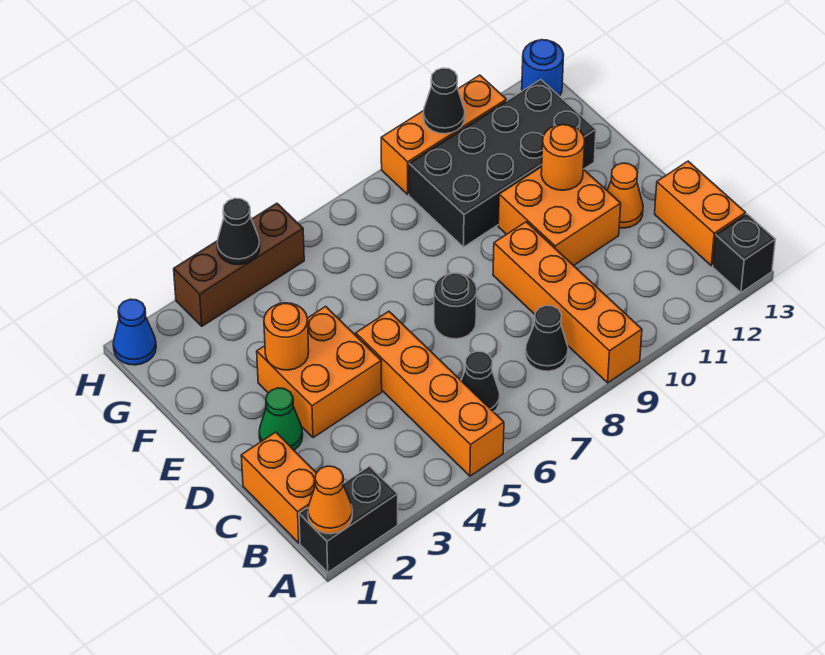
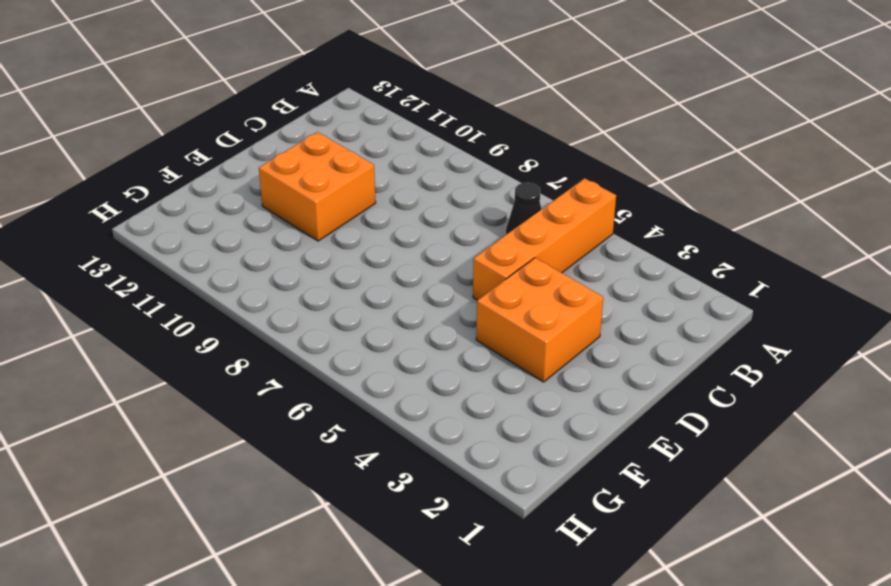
none -> black 1x2 brick [299,466,398,572]
none -> orange 1x4 brick [493,222,642,383]
none -> black 1x1 brick [713,214,776,292]

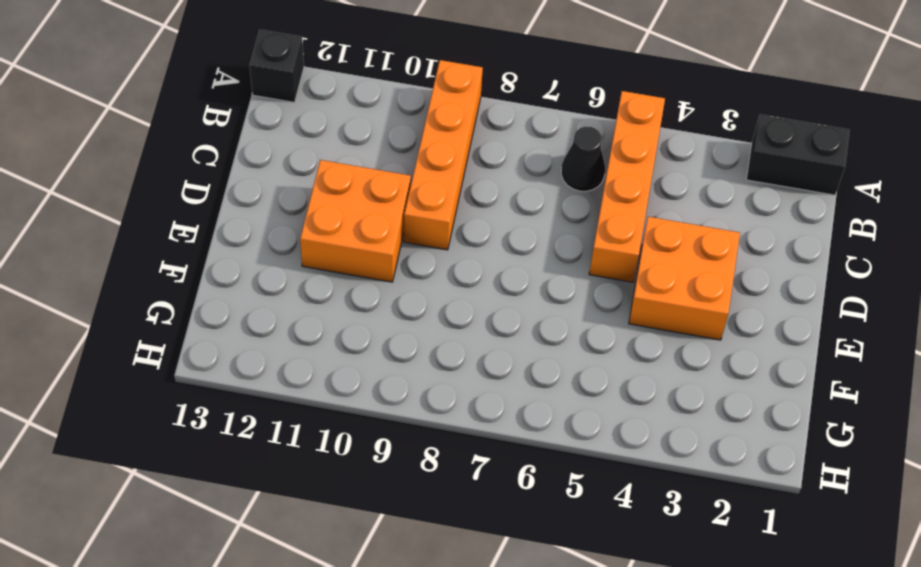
none -> orange 1x2 brick [241,432,316,543]
none -> black 1x1 cone [525,306,568,371]
none -> orange 1x2 brick [655,161,746,266]

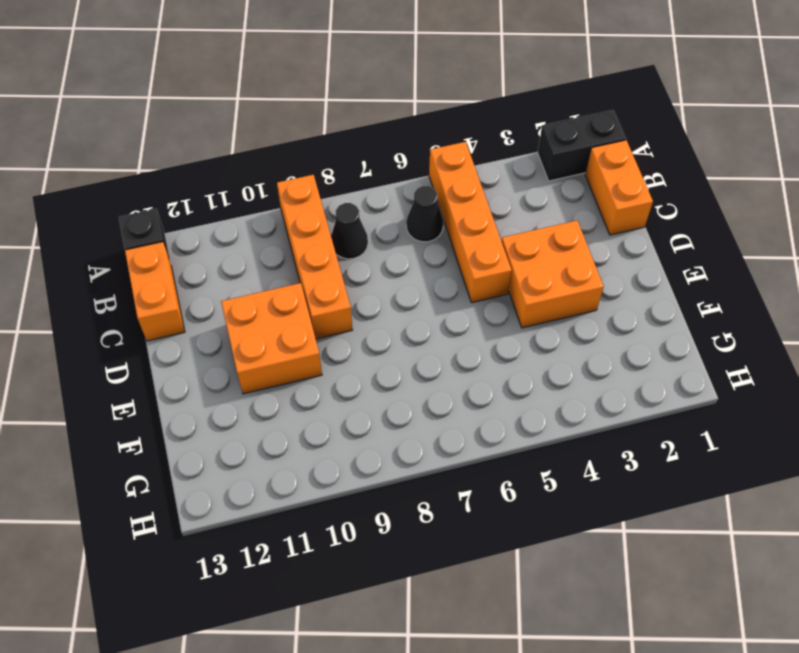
none -> green 1x1 cone [259,388,303,450]
none -> black 1x1 round brick [434,273,477,339]
none -> orange 1x1 cone [607,163,643,228]

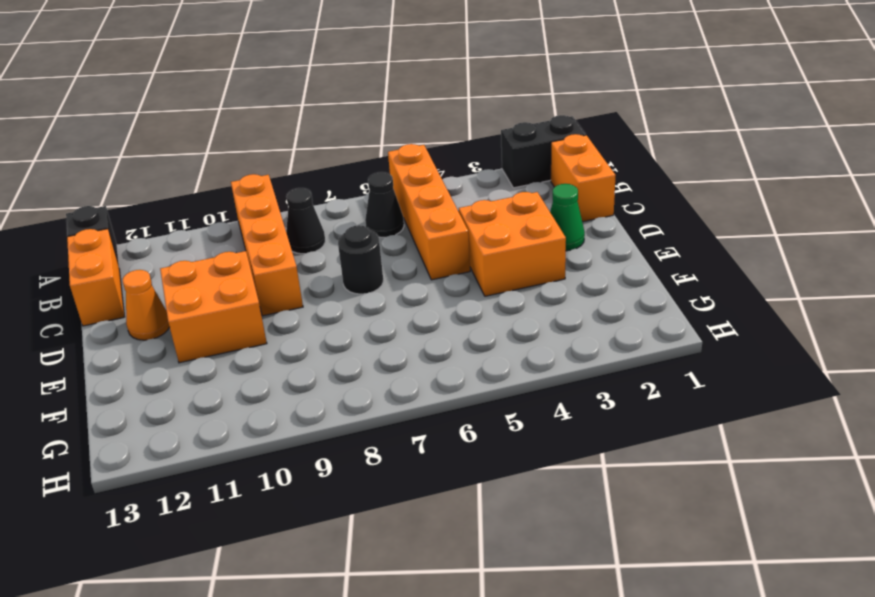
none -> black 2x4 brick [409,80,596,247]
none -> blue 1x1 cone [113,299,156,365]
none -> brown 1x3 brick [174,203,304,326]

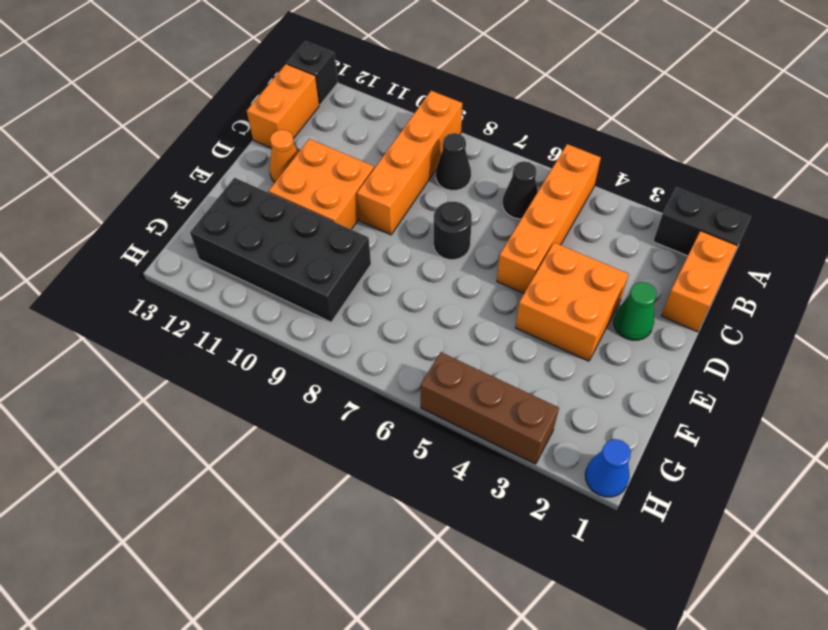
none -> orange 1x3 brick [381,75,506,194]
none -> blue 1x1 round brick [522,40,564,96]
none -> orange 1x1 cone [308,466,352,534]

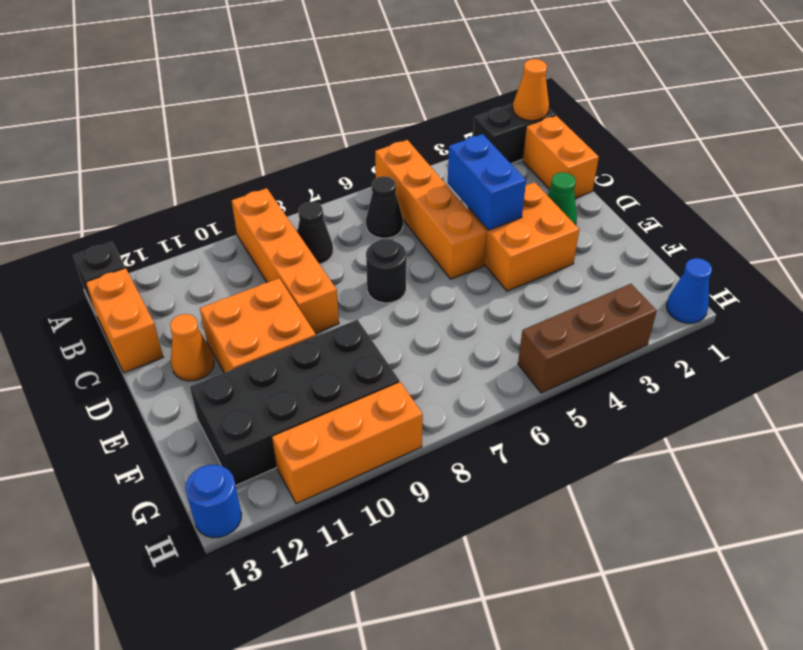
blue 1x2 brick [448,134,526,230] -> none
none -> orange 1x1 round brick [264,303,309,370]
none -> orange 1x1 round brick [541,125,585,190]
none -> black 1x1 cone [217,198,260,265]

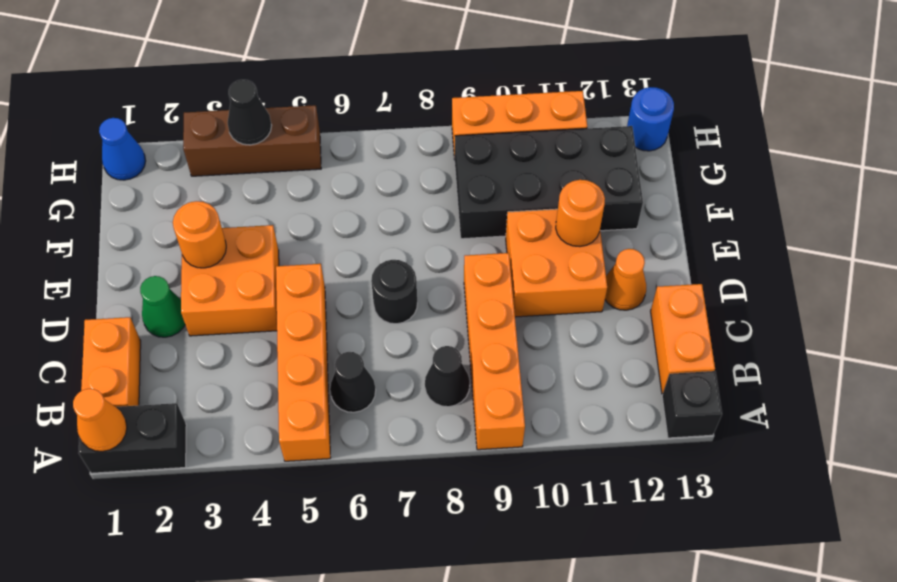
none -> black 1x1 cone [423,68,465,134]

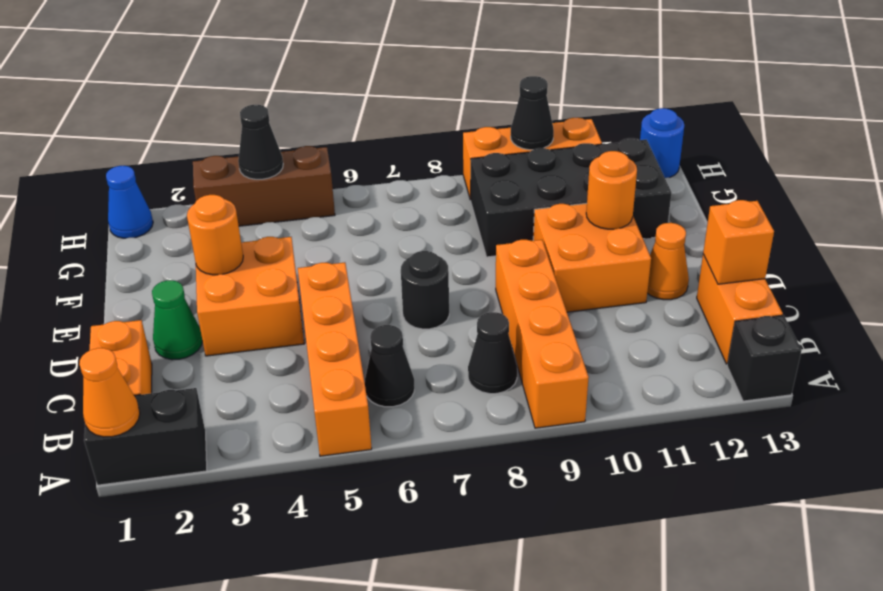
orange 1x1 brick [703,200,774,284] -> none

